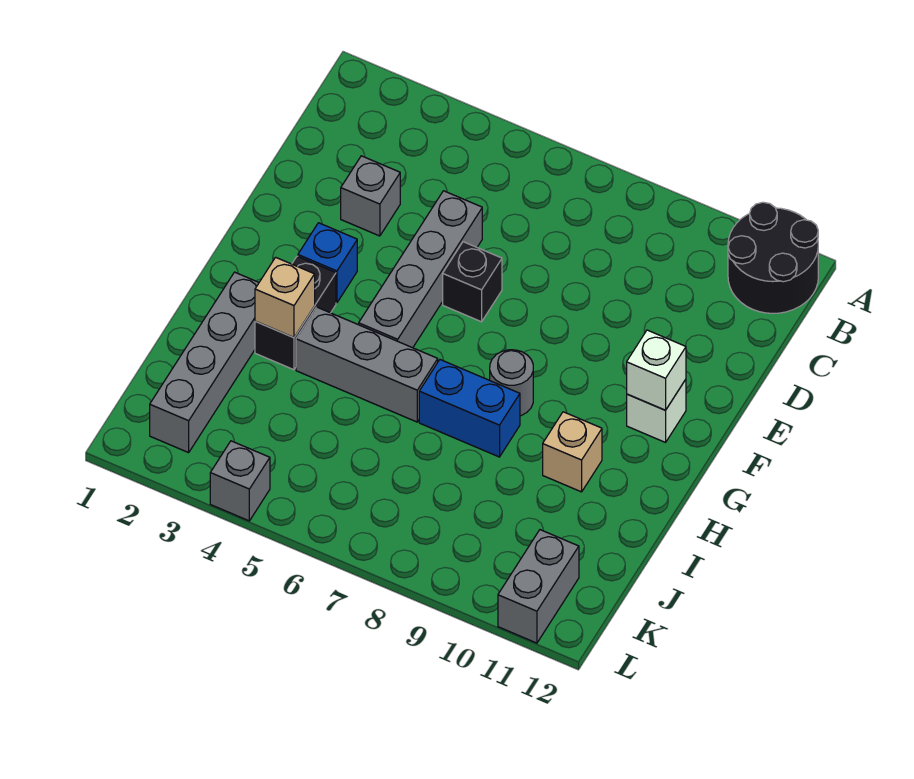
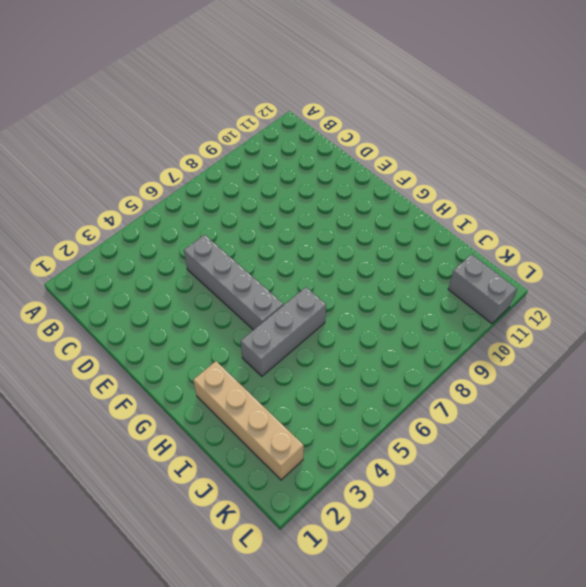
tan 1x4 brick [193,361,304,480] -> grey 1x4 brick [150,272,259,453]
none -> black 2x2 round brick [728,202,818,313]
none -> grey 1x1 brick [341,156,400,236]
none -> black 1x1 brick [443,242,502,322]

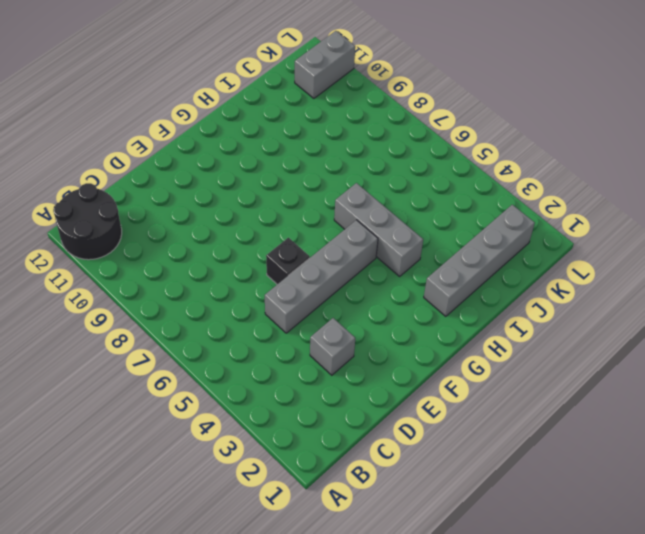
none -> blue 1x1 brick [298,223,357,303]
none -> white 1x1 brick [627,379,686,442]
none -> black 1x2 brick [255,256,336,370]

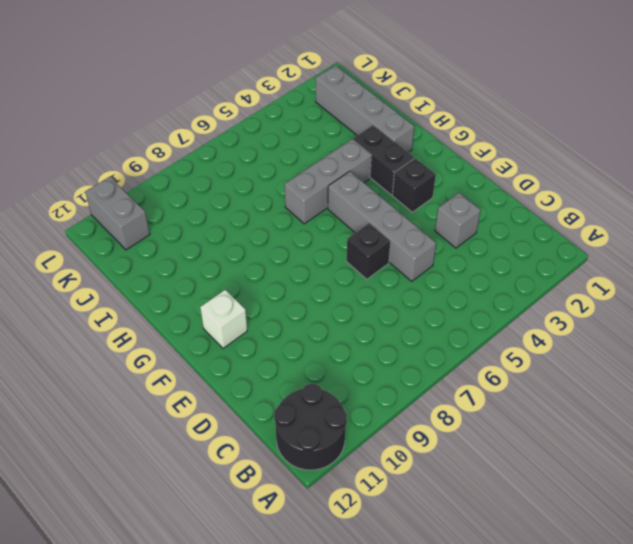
black 1x1 brick [392,158,436,212] -> blue 1x1 brick [298,223,357,303]
none -> grey 1x1 round brick [490,350,533,416]
none -> blue 1x2 brick [419,360,520,457]
none -> tan 1x1 brick [543,412,602,492]

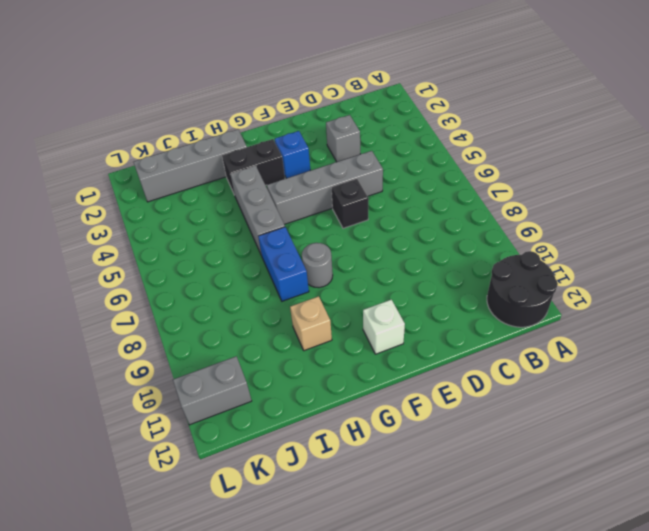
none -> grey 1x1 brick [210,441,270,521]
none -> white 1x1 brick [627,330,686,410]
none -> tan 1x1 brick [255,257,315,338]

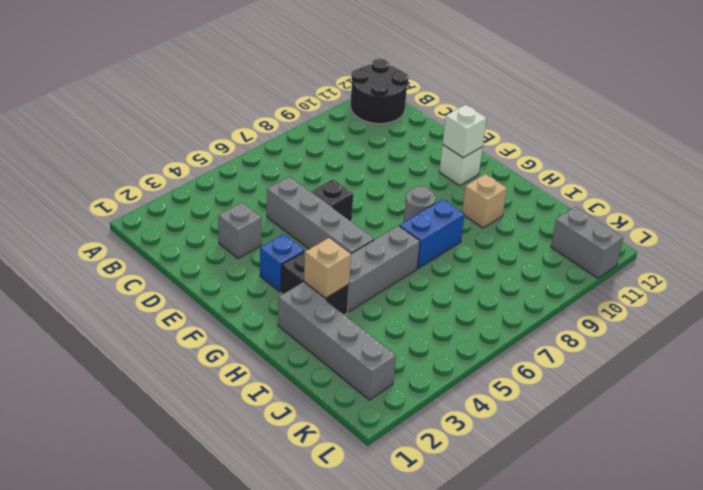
none -> grey 1x1 brick [210,441,270,521]

